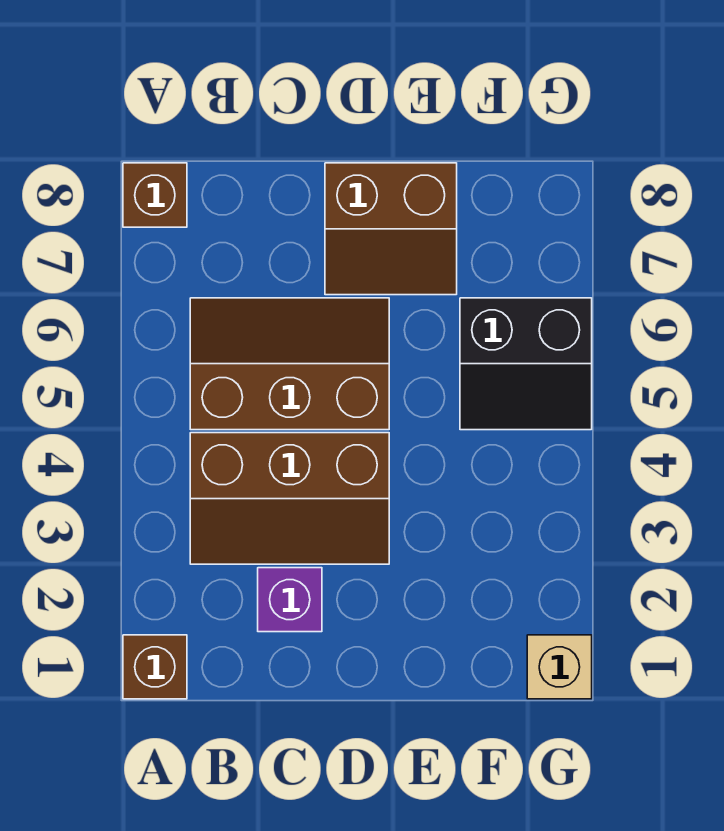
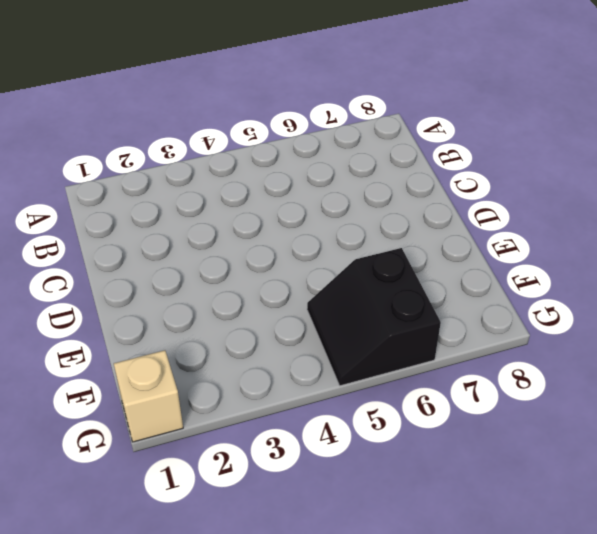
none -> brown 1x1 brick [123,635,187,699]
none -> brown 1x1 brick [123,163,187,227]

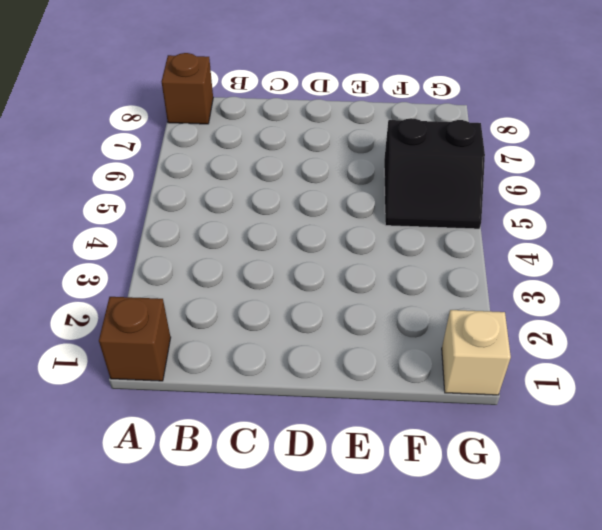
none -> brown 2x3 slope [190,433,389,564]
none -> brown 2x3 slope [190,298,389,430]

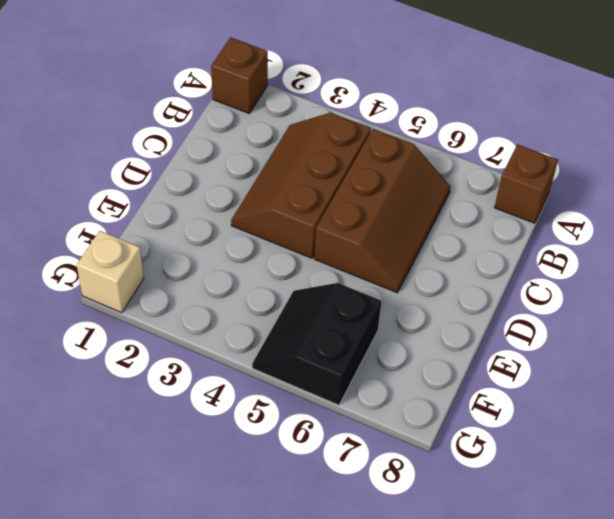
none -> purple 1x1 brick [258,568,322,632]
none -> brown 2x2 slope [325,163,457,295]

